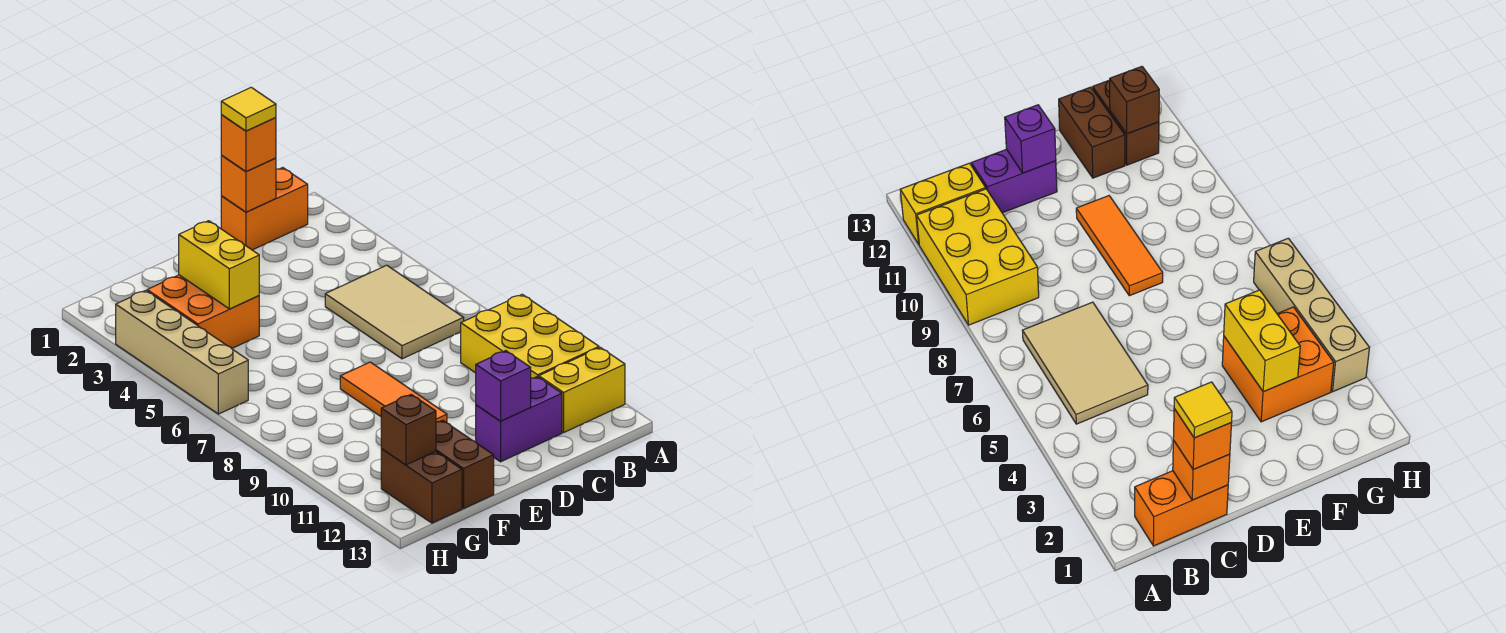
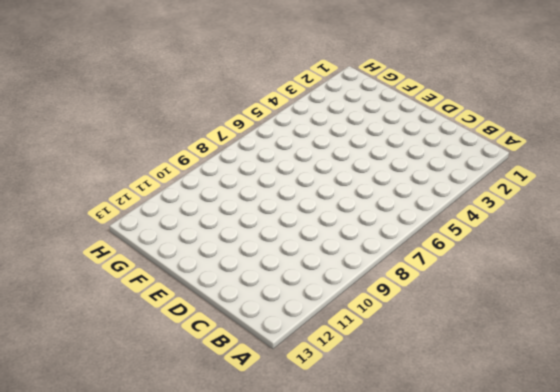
none -> yellow 2x3 brick [461,294,599,378]
none -> yellow 1x2 brick [539,347,625,432]
none -> orange 1x2 brick [221,168,308,250]

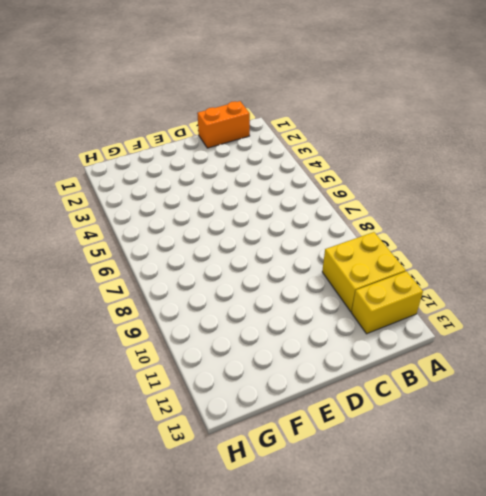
yellow 2x2 brick [322,232,406,312] -> yellow 2x3 brick [461,294,599,378]
none -> tan 2x3 tile [325,265,464,359]
none -> purple 1x2 brick [476,377,562,462]
none -> orange 1x3 tile [340,362,447,423]

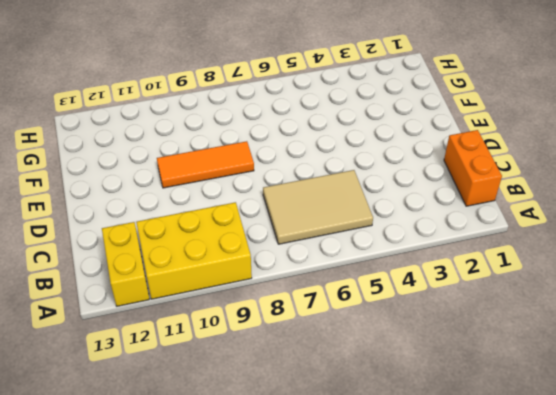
none -> purple 1x2 brick [476,377,562,462]
none -> orange 2x2 brick [147,275,259,348]
none -> brown 1x2 brick [436,420,494,509]

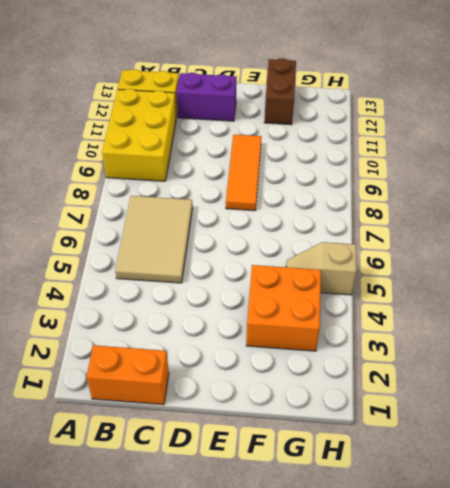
tan 1x2 slope [286,242,357,295] -> tan 1x4 brick [116,290,248,414]
none -> brown 1x2 brick [381,449,462,523]
none -> orange 1x1 brick [221,156,276,212]
none -> purple 1x1 brick [476,351,531,421]

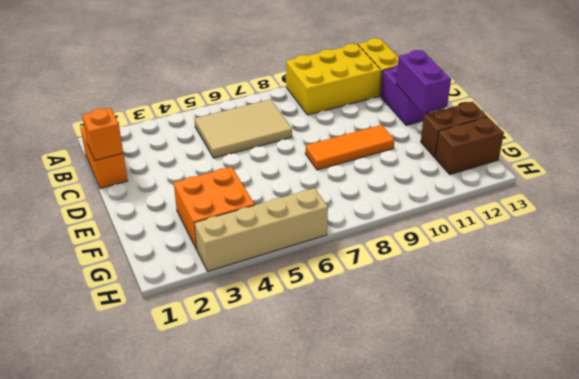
purple 1x2 brick [396,50,451,114] -> purple 1x1 brick [476,351,531,421]
none -> yellow 1x2 brick [179,221,259,309]
none -> brown 1x1 brick [381,394,436,465]
none -> orange 1x1 brick [221,115,276,172]

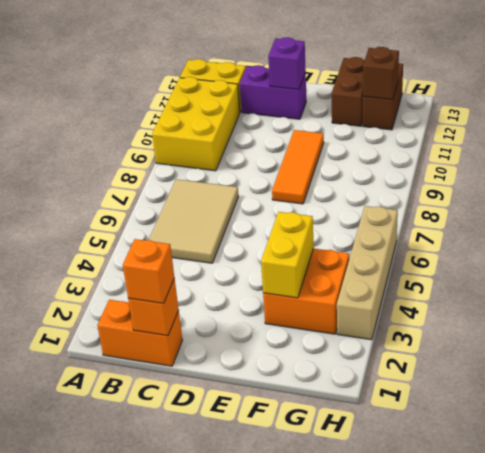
none -> yellow 1x1 tile [221,87,276,131]

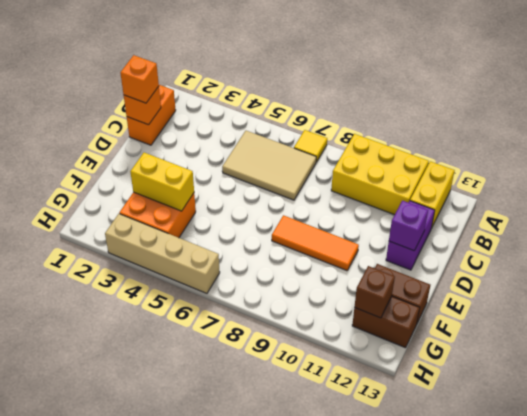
yellow 1x1 tile [294,130,327,162] -> yellow 1x1 tile moved to [221,87,276,131]

